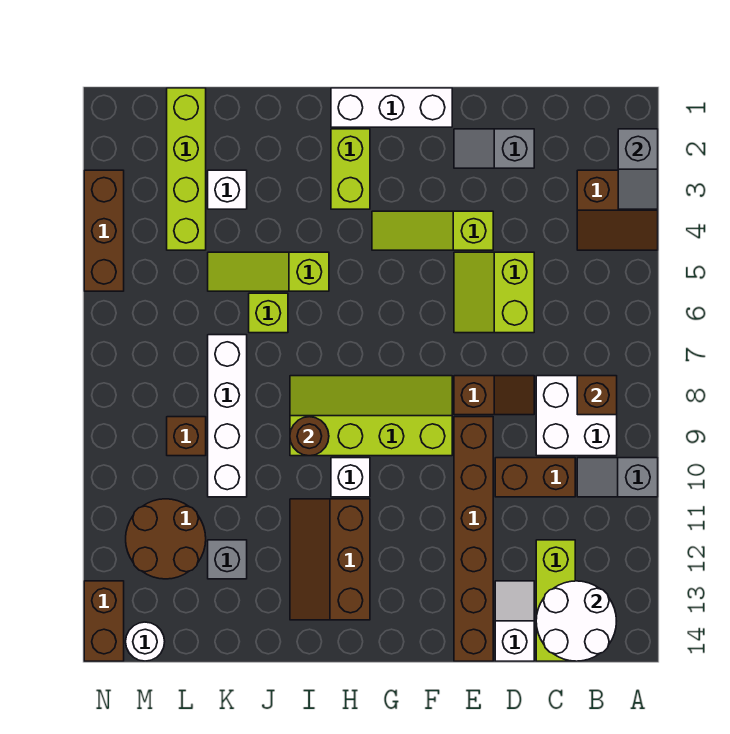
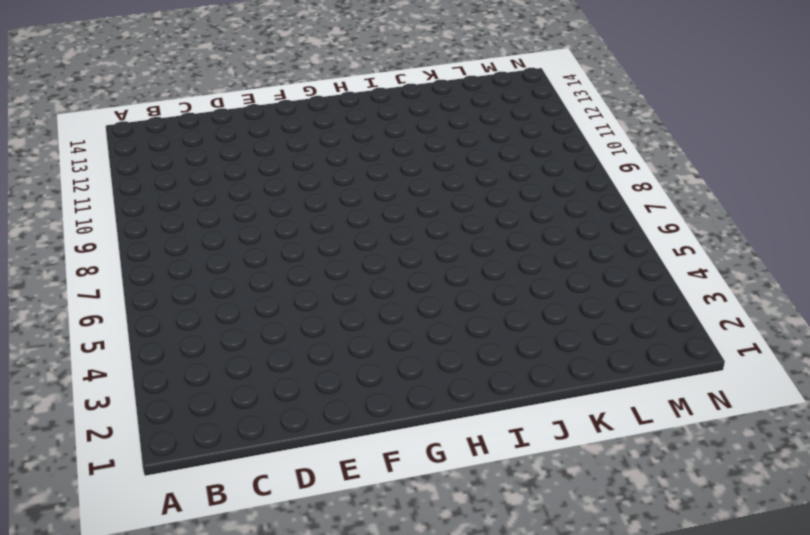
none -> brown 2x2 slope [577,170,658,250]
none -> grey 1x2 slope [577,458,658,497]
none -> white 2x2 brick [536,376,617,456]
none -> brown 1x2 brick [495,458,575,497]

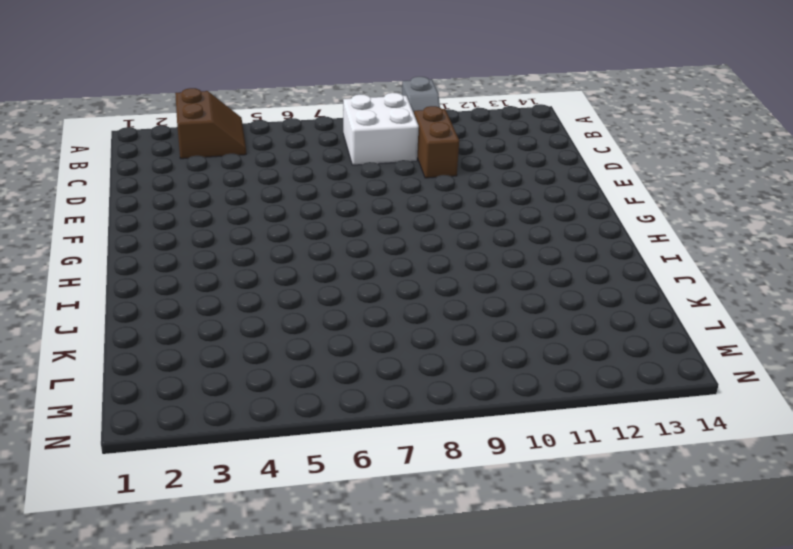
none -> lime 1x3 brick [536,540,575,661]
none -> grey 1x2 slope [454,129,534,168]
none -> lime 2x2 slope [454,252,534,333]
none -> brown 1x2 slope [454,376,534,415]

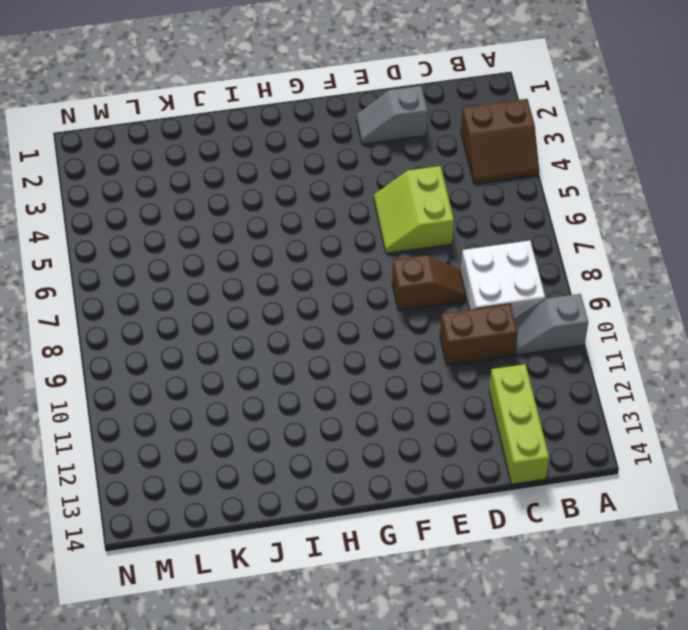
none -> white 1x2 slope [495,581,534,661]
none -> lime 1x3 slope [372,211,493,250]
none -> brown 1x6 brick [454,417,493,661]
none -> white 1x3 brick [331,88,452,127]

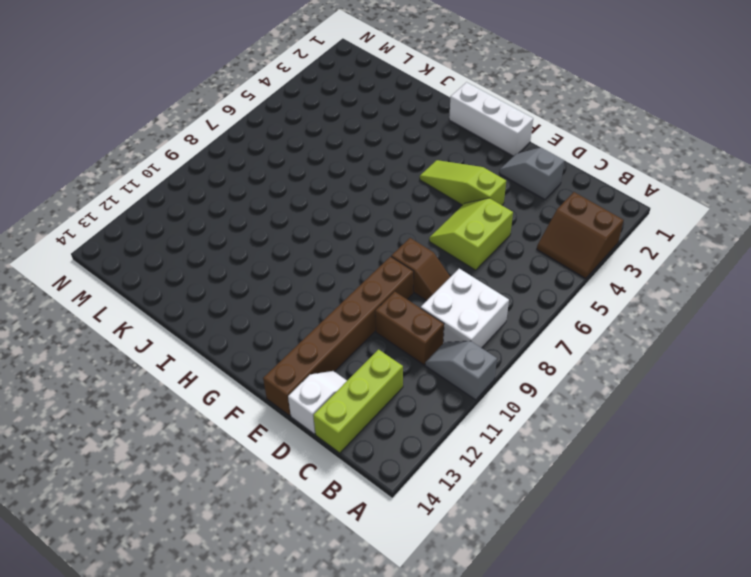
none -> lime 2x4 slope [290,376,452,456]
none -> lime 1x2 brick [331,129,370,209]
none -> white 1x1 brick [331,458,370,497]
none -> brown 2x3 slope [290,499,370,620]

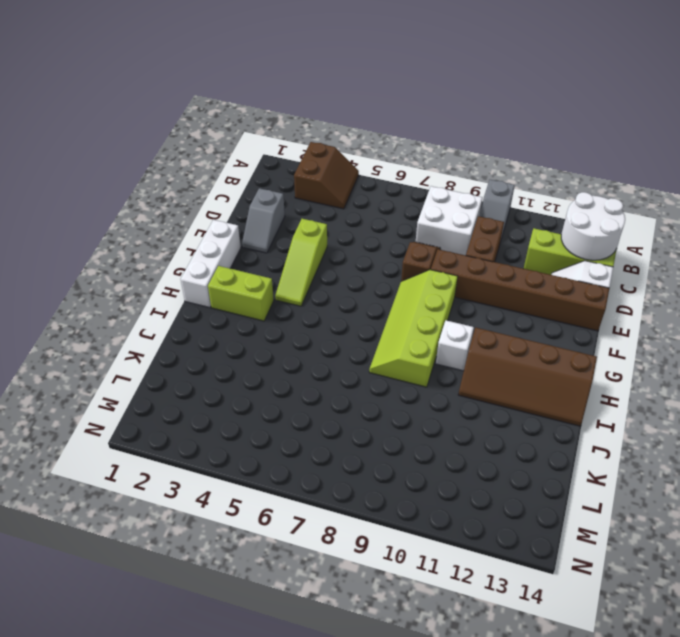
brown 2x4 slope [458,328,597,426] -> brown 2x3 slope [290,499,370,620]
none -> lime 2x2 slope [454,252,534,333]
none -> lime 1x3 slope [208,252,329,291]
none -> lime 1x1 brick [249,293,288,333]
none -> white 1x1 brick [208,170,247,209]

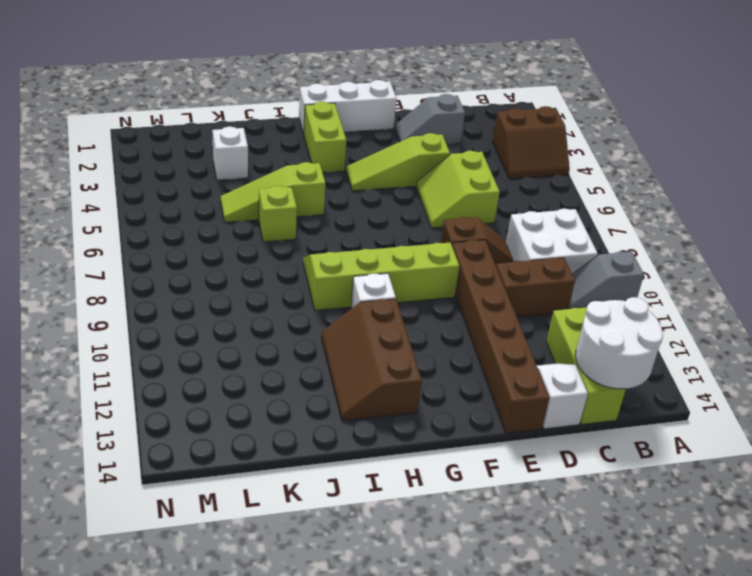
none -> white 1x4 brick [208,335,247,497]
none -> grey 1x1 brick [208,540,247,579]
none -> lime 1x4 brick [167,88,206,250]
none -> brown 1x1 brick [167,417,206,456]

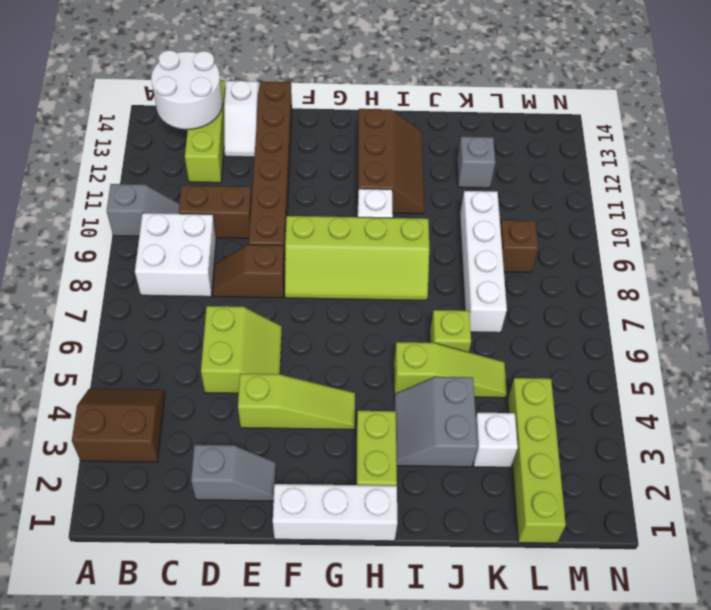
grey 2x2 slope [394,377,477,467] -> none
none -> brown 2x2 round brick [126,499,206,579]
none -> white 1x1 round brick [126,622,165,661]
none -> brown 1x3 brick [84,170,124,291]
none -> brown 1x2 brick [84,581,124,661]

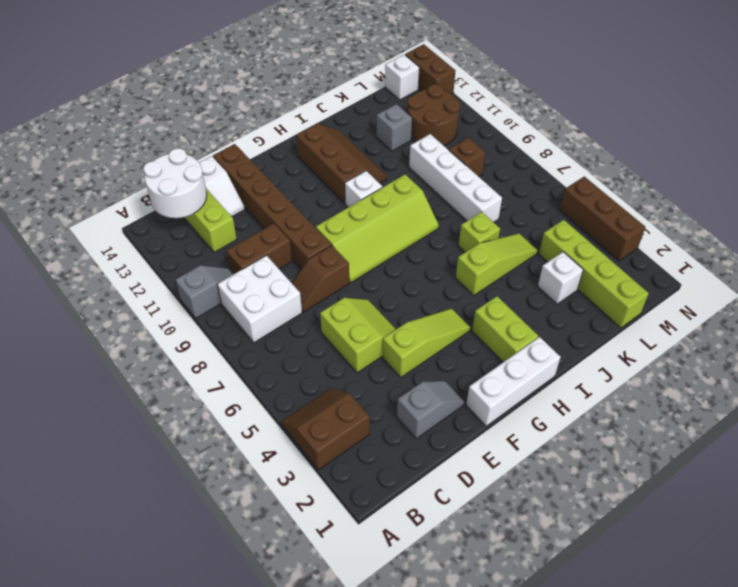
white 1x1 brick [385,55,420,100] -> white 1x1 round brick [126,622,165,661]
none -> grey 1x2 slope [618,129,658,209]
none -> brown 1x1 brick [577,376,617,415]
none -> brown 1x1 round brick [290,417,329,456]

